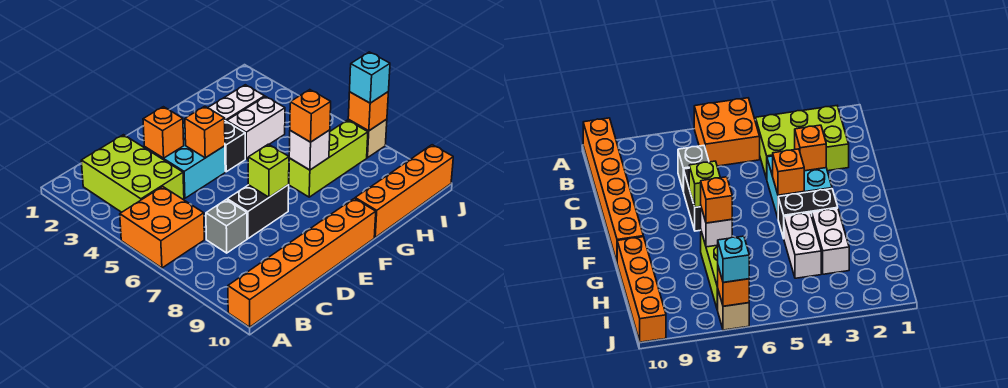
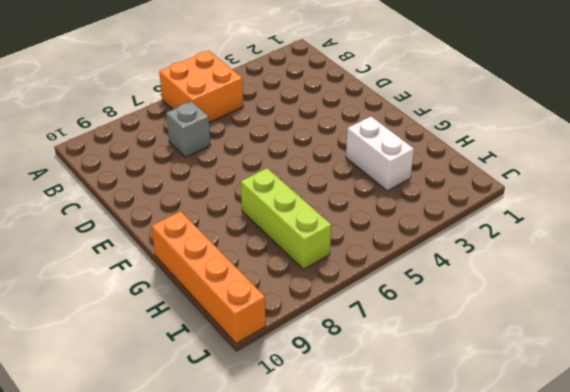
none -> orange 1x6 brick [228,198,376,327]
none -> lime 2x3 brick [81,135,184,212]
none -> cyan 2x2 brick [144,122,225,198]

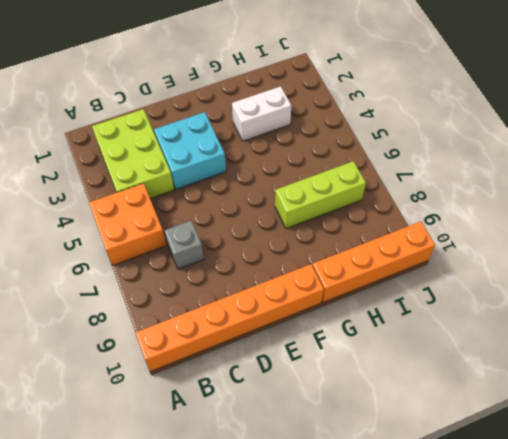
none -> black 1x2 brick [227,185,289,239]
none -> black 1x2 brick [225,121,245,172]
none -> white 1x2 brick [227,97,285,159]

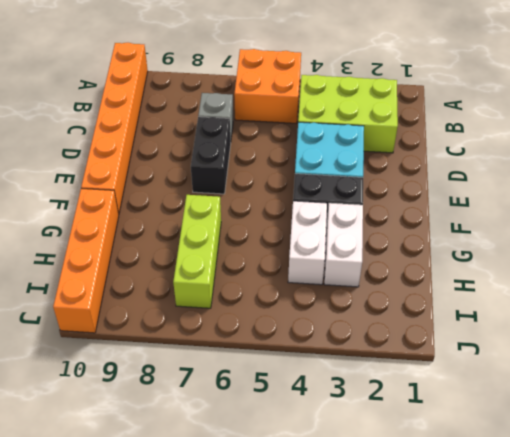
none -> tan 1x1 brick [348,119,387,158]
none -> orange 1x1 brick [143,107,184,158]
none -> orange 1x1 brick [185,106,225,158]

